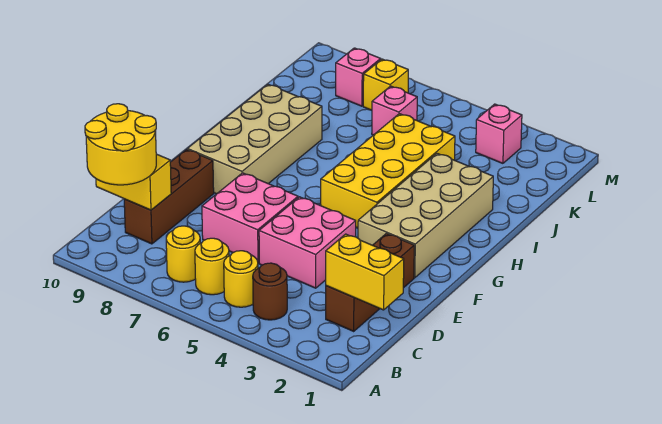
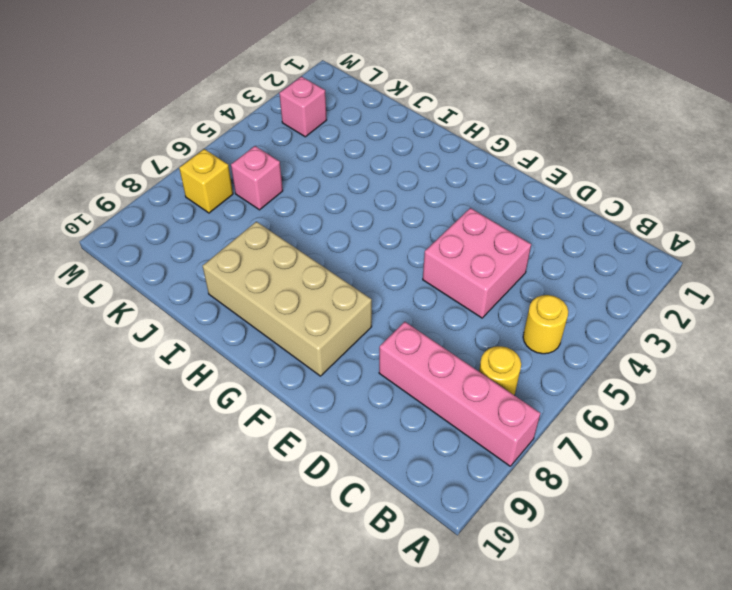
pink 1x4 brick [379,322,541,466] -> none
none -> brown 1x1 round brick [253,263,287,320]
none -> yellow 1x1 round brick [195,238,229,295]
none -> brown 1x3 brick [326,234,414,331]

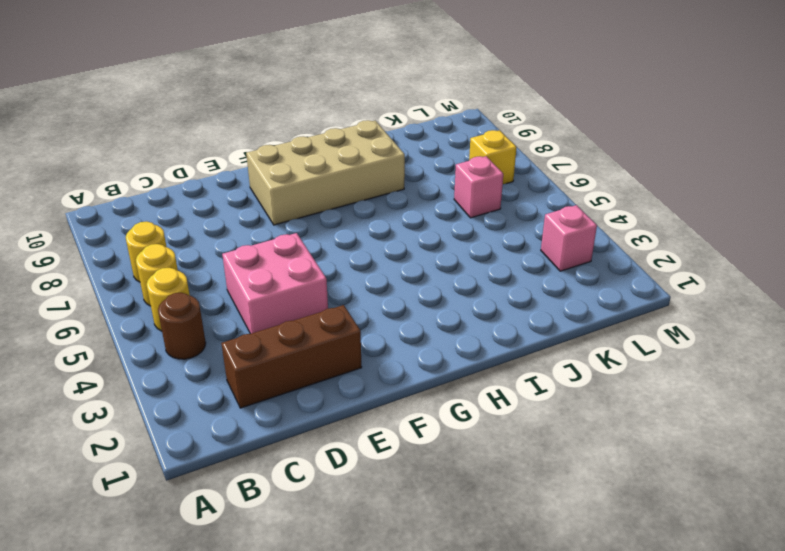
none -> brown 1x3 brick [124,149,214,244]
none -> pink 2x2 brick [202,173,298,263]
none -> tan 2x4 brick [358,153,493,278]

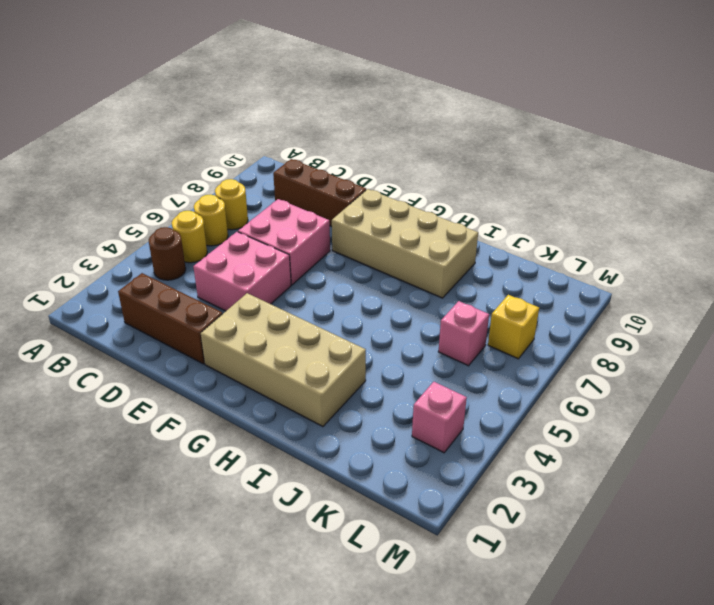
none -> yellow 2x4 brick [321,114,455,228]
none -> pink 1x1 brick [336,48,381,106]
none -> yellow 1x2 brick [326,234,404,310]

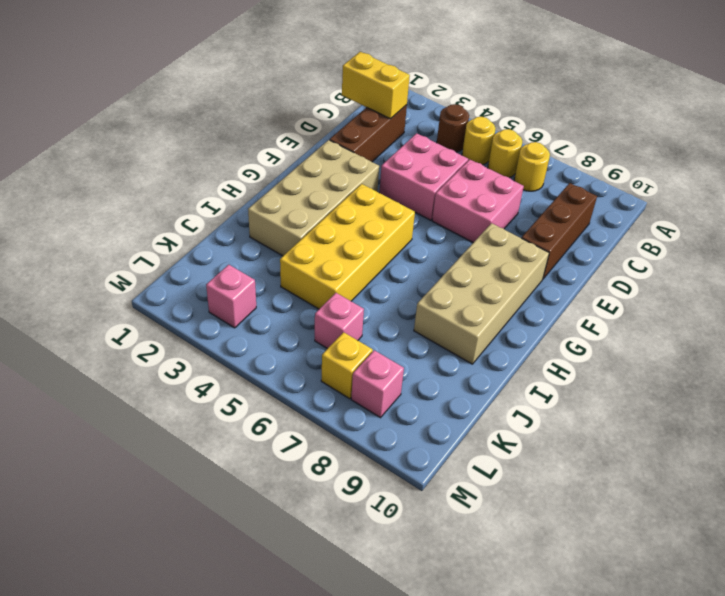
none -> yellow 1x2 brick [96,154,171,210]
none -> yellow 2x2 round brick [85,104,156,185]

